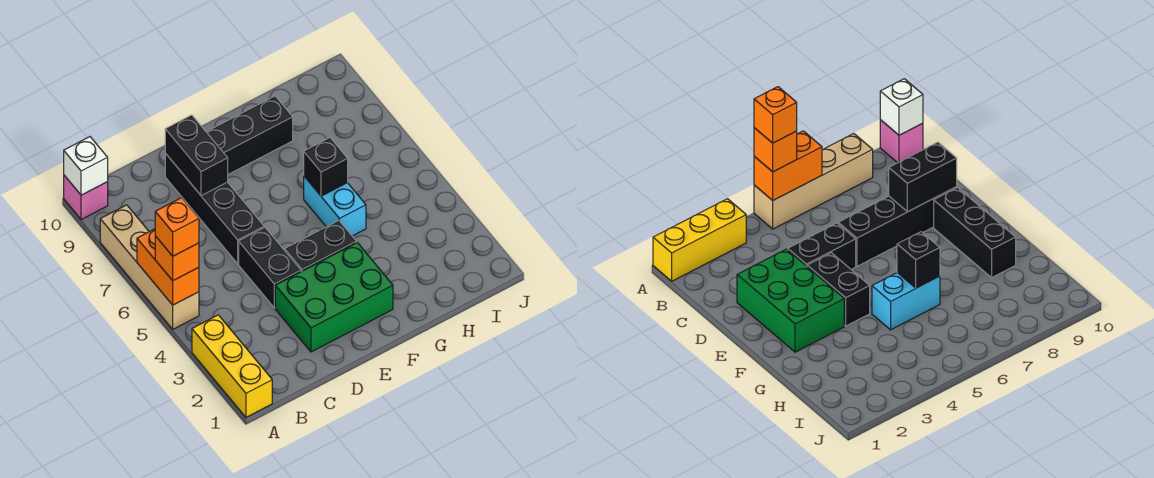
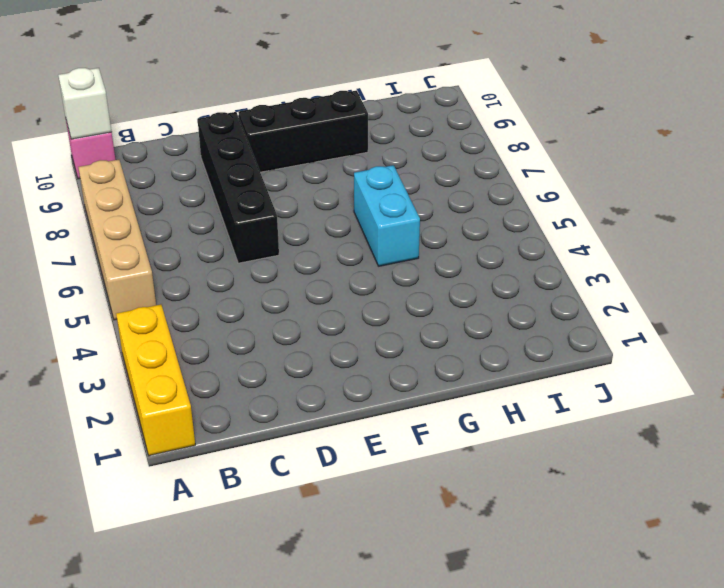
none -> green 2x3 brick [275,243,393,352]
none -> black 1x2 brick [239,227,301,308]
none -> black 1x2 brick [285,221,356,271]

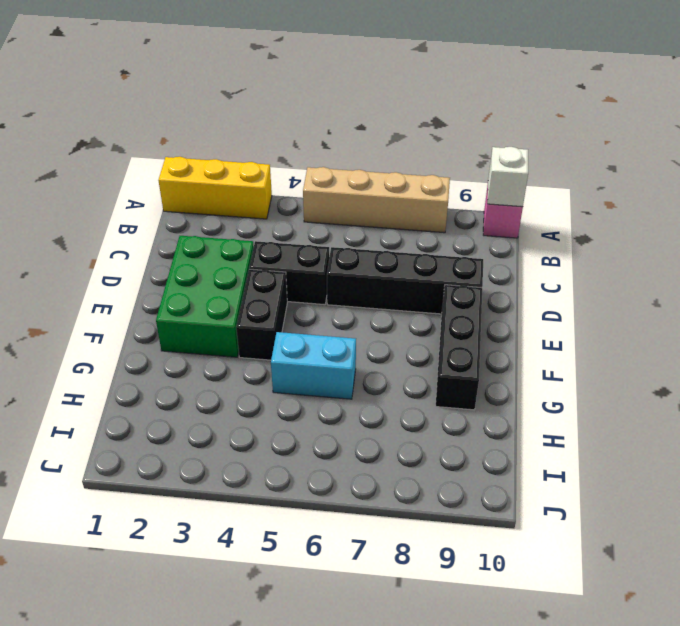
none -> orange 1x2 brick [137,229,199,305]
none -> black 1x2 brick [165,115,228,196]
none -> black 1x1 brick [304,138,348,196]

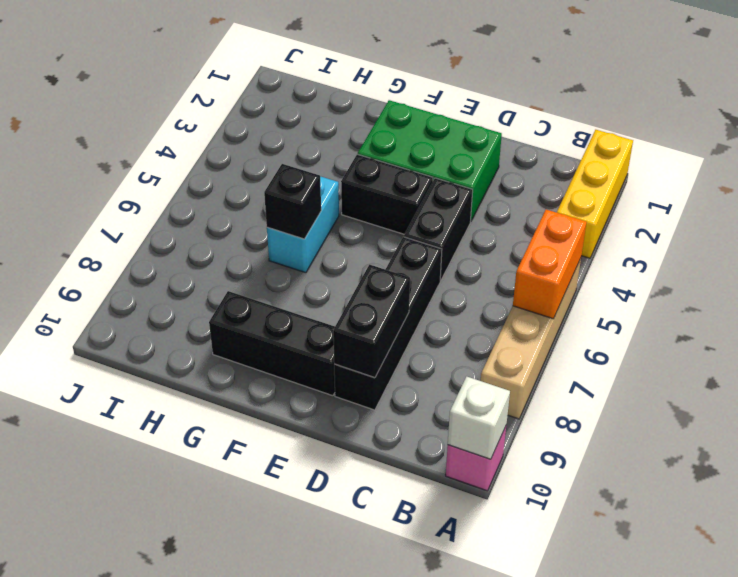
none -> orange 1x1 brick [155,236,199,281]
none -> orange 1x1 brick [155,198,199,256]

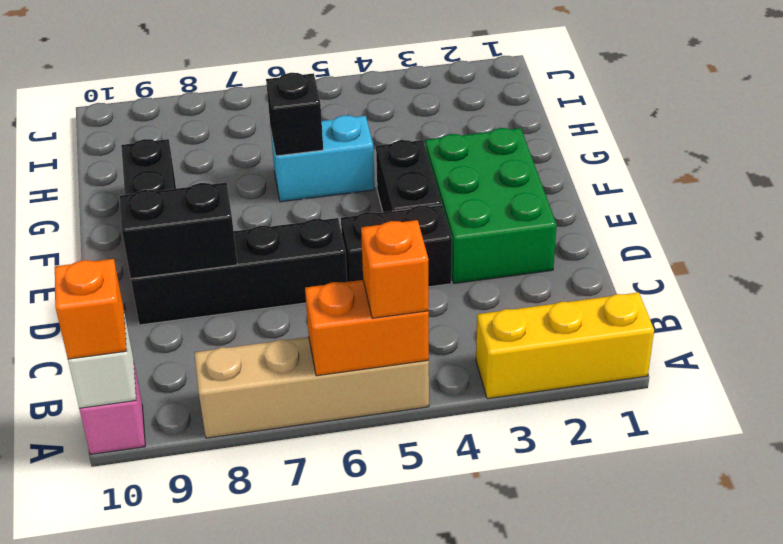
orange 1x1 brick [55,259,127,359] -> orange 1x1 brick moved to [155,198,199,256]

